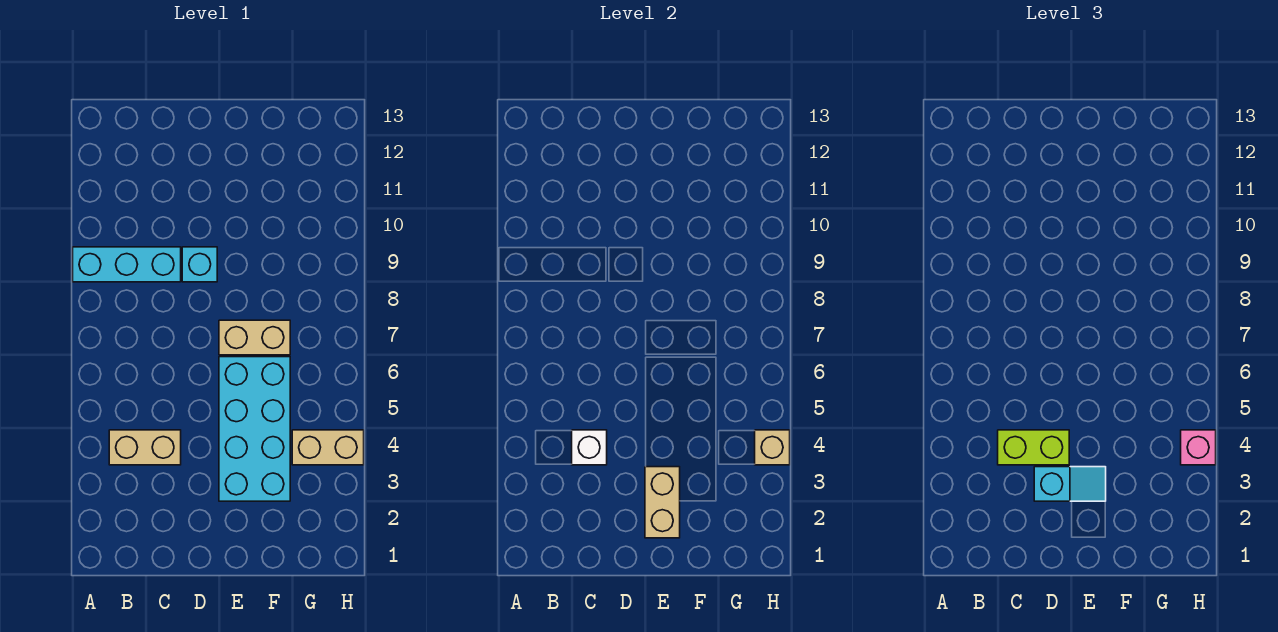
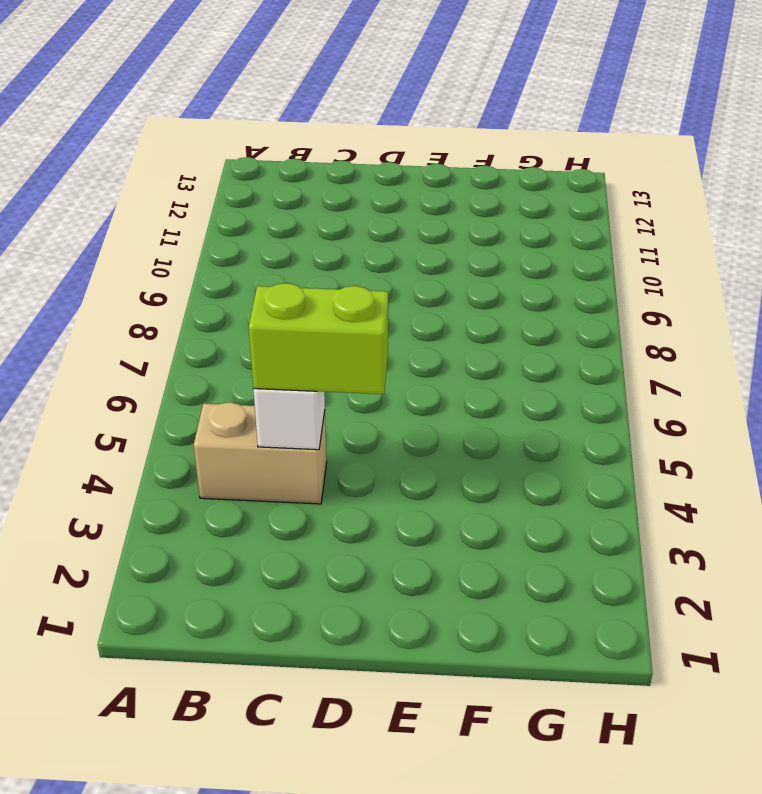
none -> cyan 1x3 brick [73,247,181,282]
none -> cyan 1x1 brick [182,247,217,282]
none -> cyan 2x4 brick [219,357,290,501]

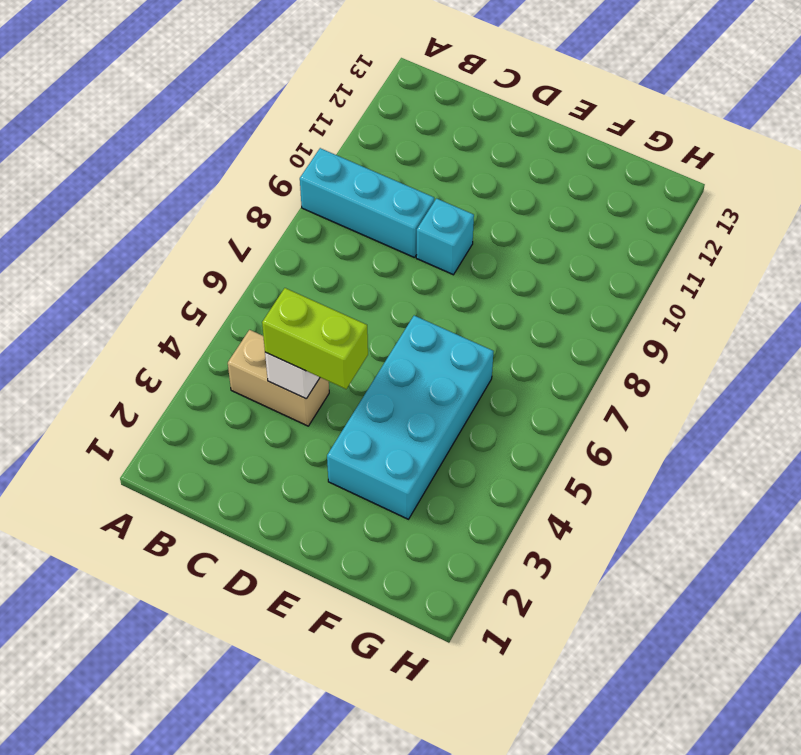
none -> tan 1x2 brick [219,320,290,355]
none -> tan 1x2 brick [292,430,364,465]
none -> tan 1x2 brick [645,467,680,538]

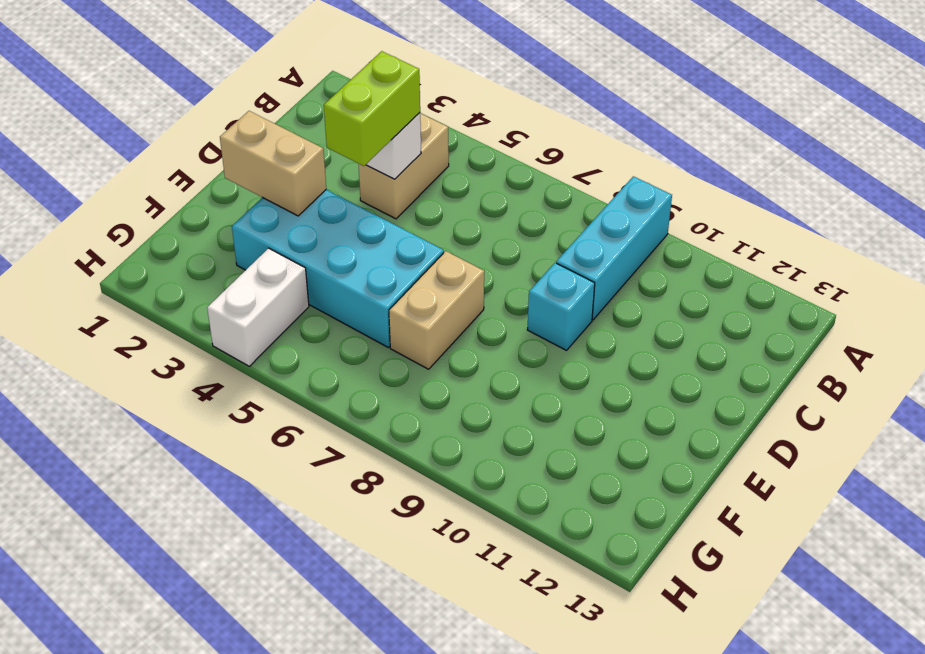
white 1x2 brick [207,248,309,366] -> tan 1x2 brick [292,430,364,465]
none -> tan 1x1 brick [755,430,790,465]
none -> cyan 1x2 slope [1034,467,1106,501]
none -> pink 1x1 brick [1181,430,1216,465]

